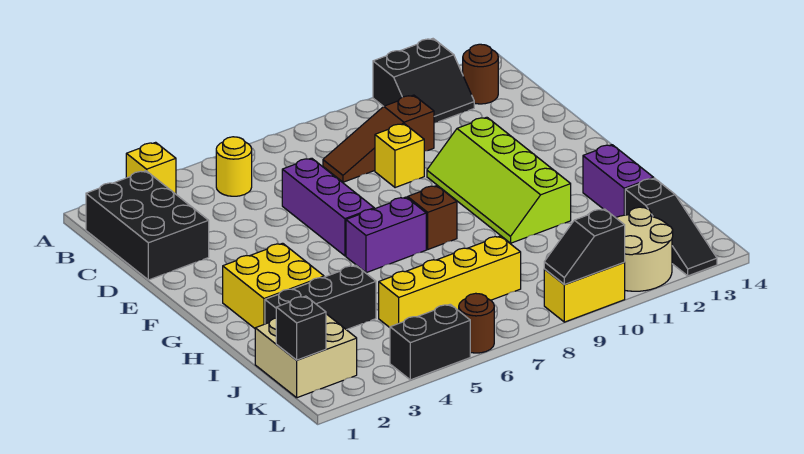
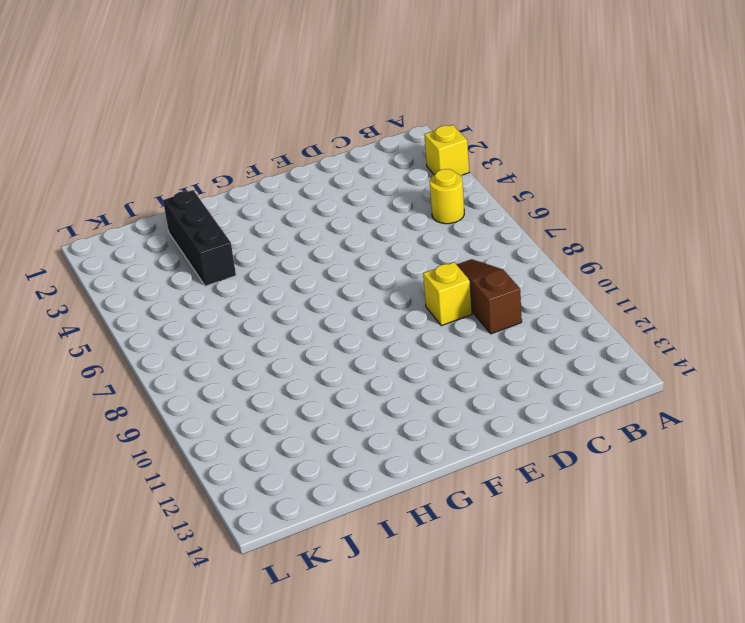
none -> black 2x2 slope [373,39,474,123]
none -> black 2x3 brick [86,171,209,280]
none -> brown 1x1 round brick [463,44,498,104]

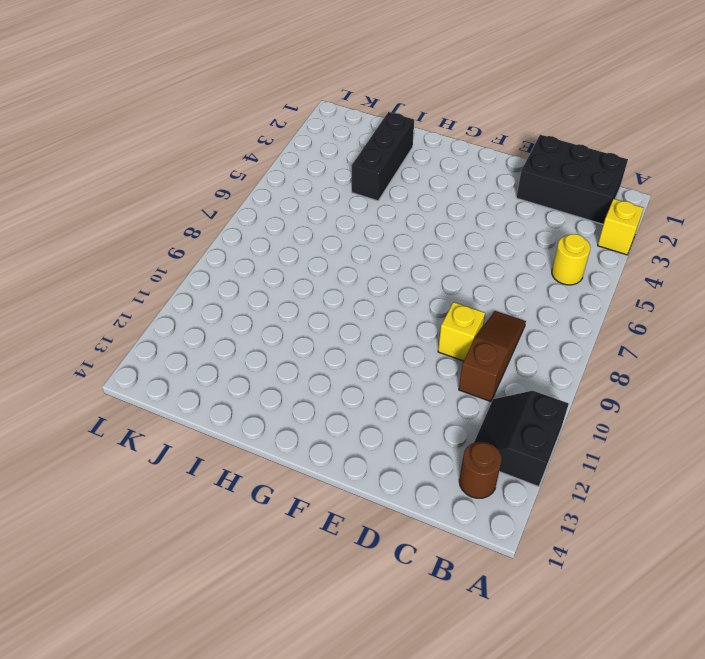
none -> purple 1x3 brick [282,158,374,256]
none -> lime 2x4 slope [427,117,571,243]
none -> yellow 2x2 brick [223,243,324,328]

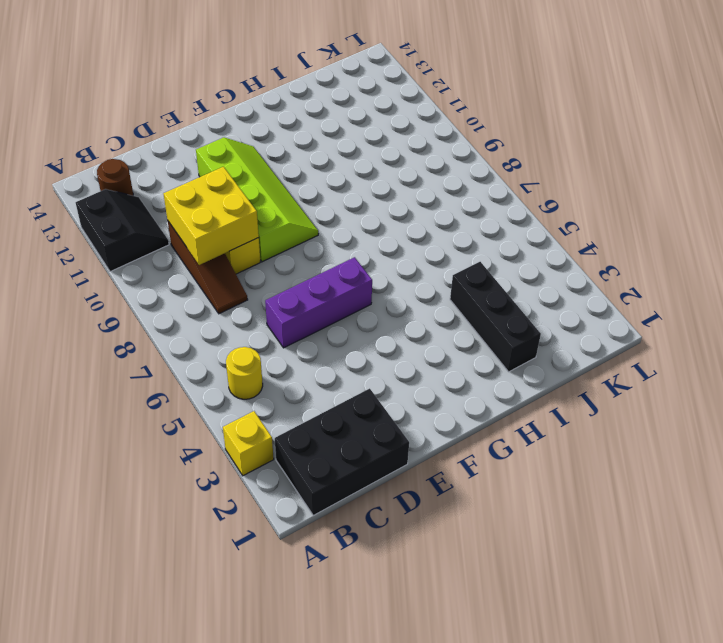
yellow 2x2 brick [163,167,259,265] -> yellow 2x2 brick moved to [223,243,324,328]
lime 2x4 slope [196,138,318,262] -> lime 2x4 slope turned to [427,117,571,243]
none -> purple 1x2 brick [346,197,426,273]
none -> brown 1x1 brick [408,186,457,249]
none -> purple 1x2 brick [583,145,654,218]

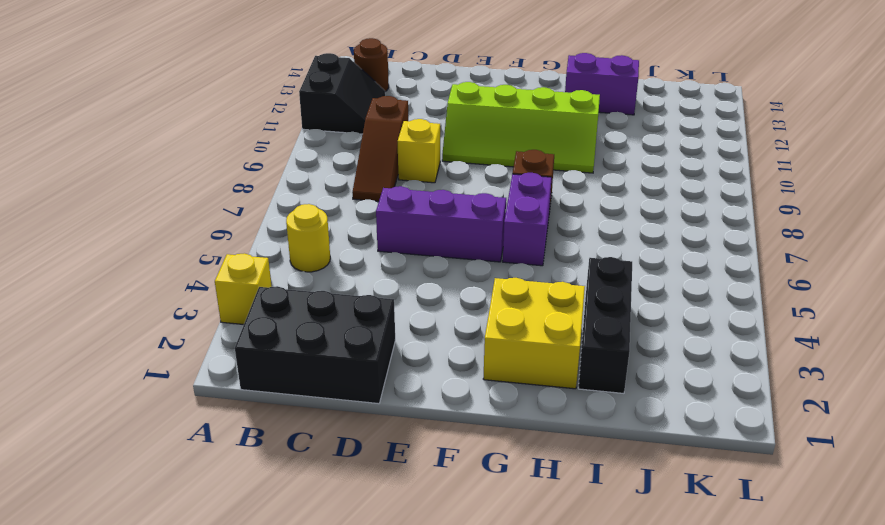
none -> tan 2x2 brick [255,314,357,398]
none -> yellow 1x4 brick [379,236,521,327]
none -> black 1x3 slope [625,178,717,276]

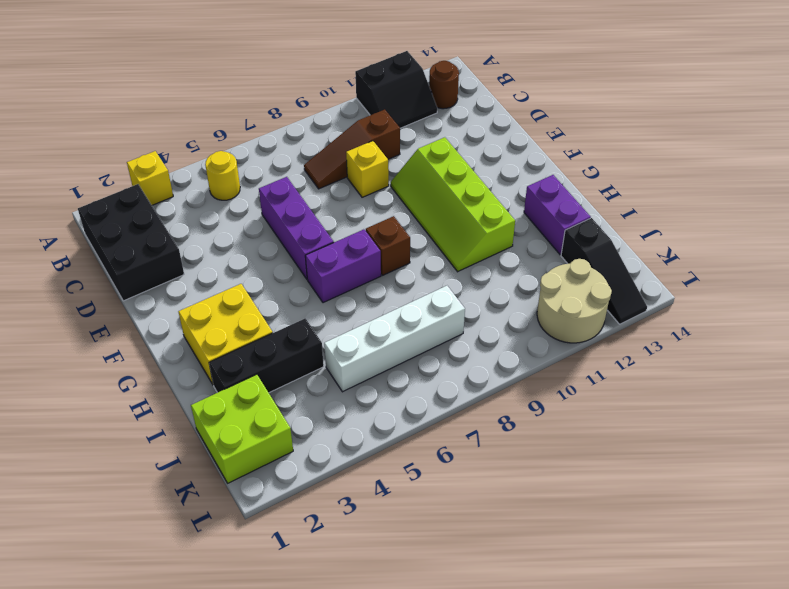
lime 2x2 brick [191,374,293,483] -> tan 2x2 brick [255,314,357,398]
white 1x4 brick [324,286,465,392] -> yellow 1x4 brick [379,236,521,327]
none -> black 1x2 brick [390,304,470,380]
none -> brown 1x1 round brick [459,293,494,353]
none -> yellow 1x2 brick [544,263,625,322]

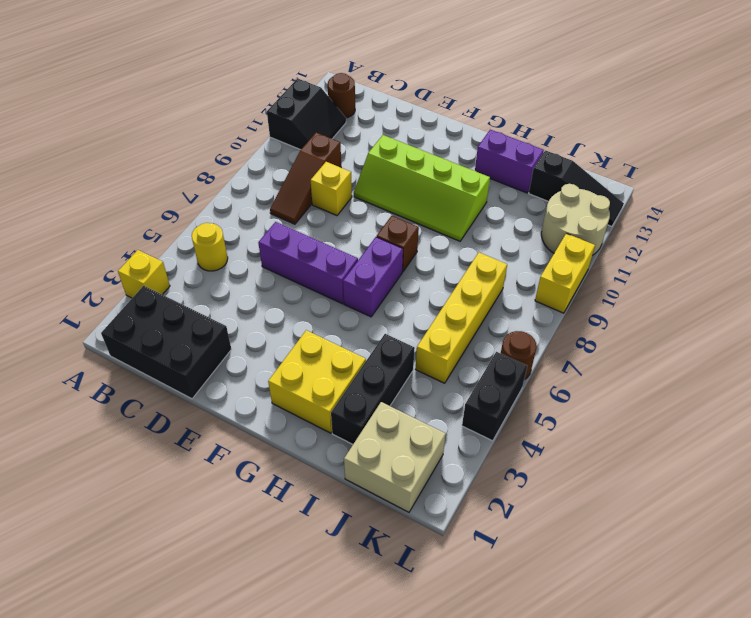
none -> black 1x1 brick [276,296,326,360]
none -> black 1x2 slope [544,209,625,284]

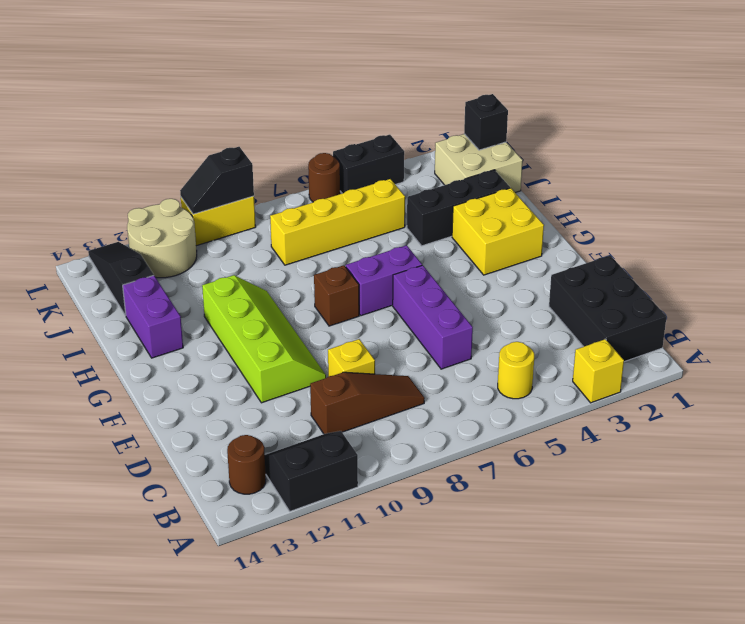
black 1x2 slope [180,147,254,214] -> black 1x2 slope turned to [544,209,625,284]

